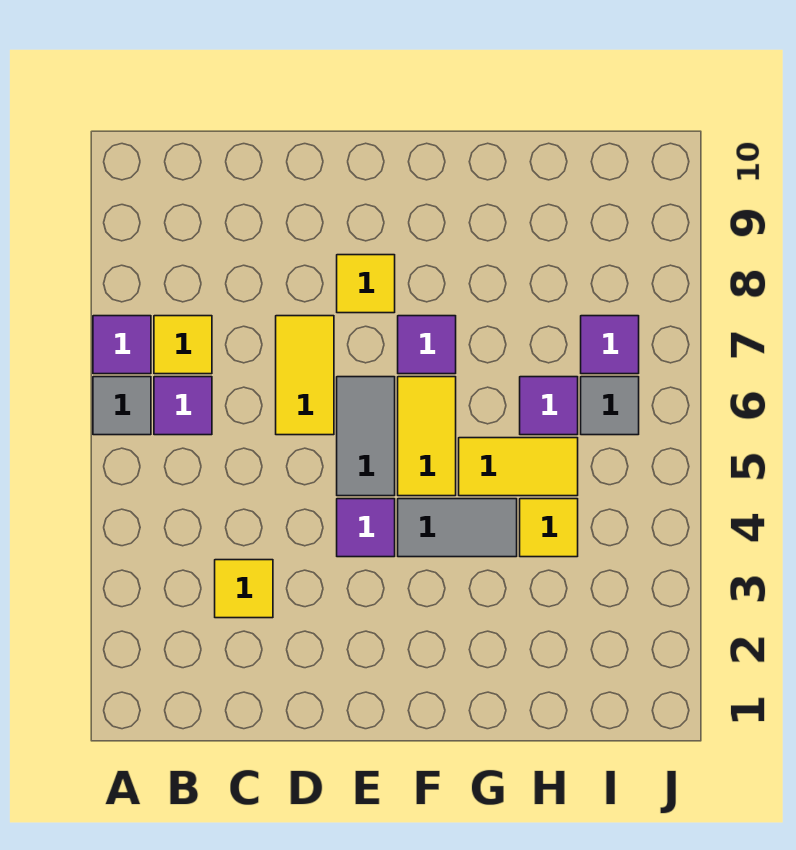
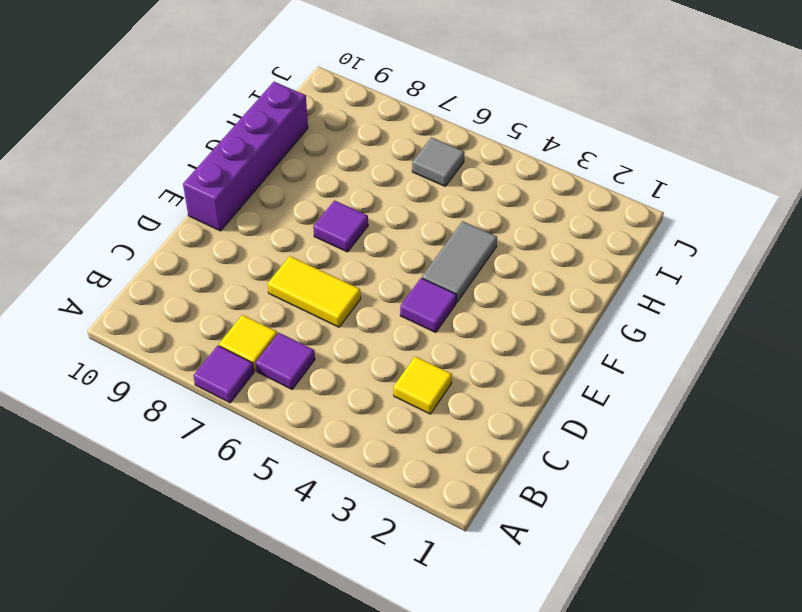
purple 1x4 brick [183,82,308,231] -> none
none -> grey 1x1 tile [93,377,151,435]
none -> grey 1x2 tile [337,377,395,496]
none -> yellow 1x1 tile [337,255,395,313]

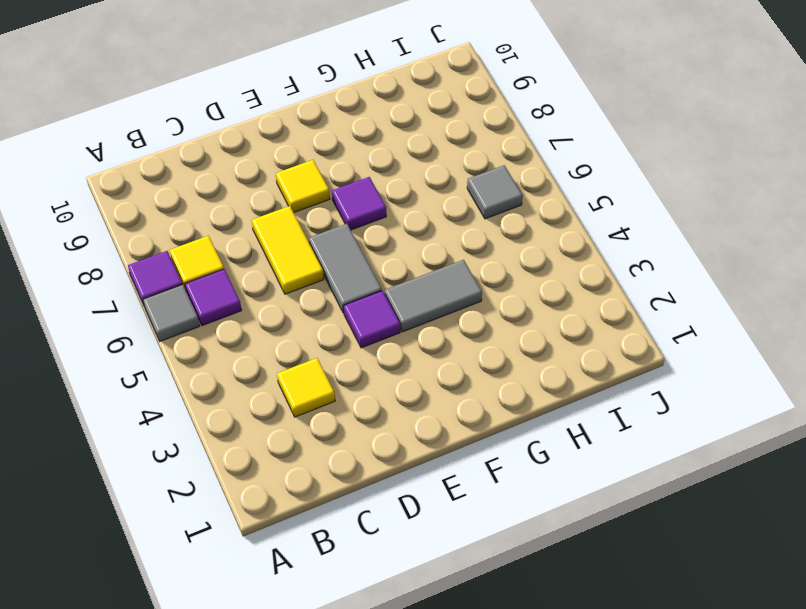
none -> yellow 1x2 tile [398,377,456,496]
none -> yellow 1x2 tile [459,438,578,496]
none -> yellow 1x1 tile [520,499,578,557]

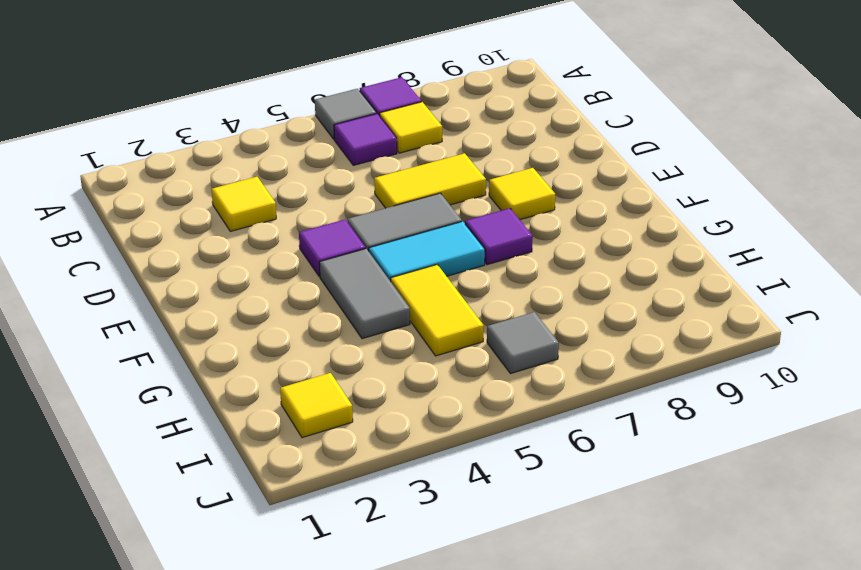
cyan 1x2 tile [369,221,485,282] -> yellow 1x2 tile [398,377,456,496]
yellow 1x1 tile [280,373,353,438] -> yellow 1x1 tile moved to [520,499,578,557]
none -> purple 1x1 tile [520,377,578,435]
none -> purple 1x1 tile [581,316,639,374]

